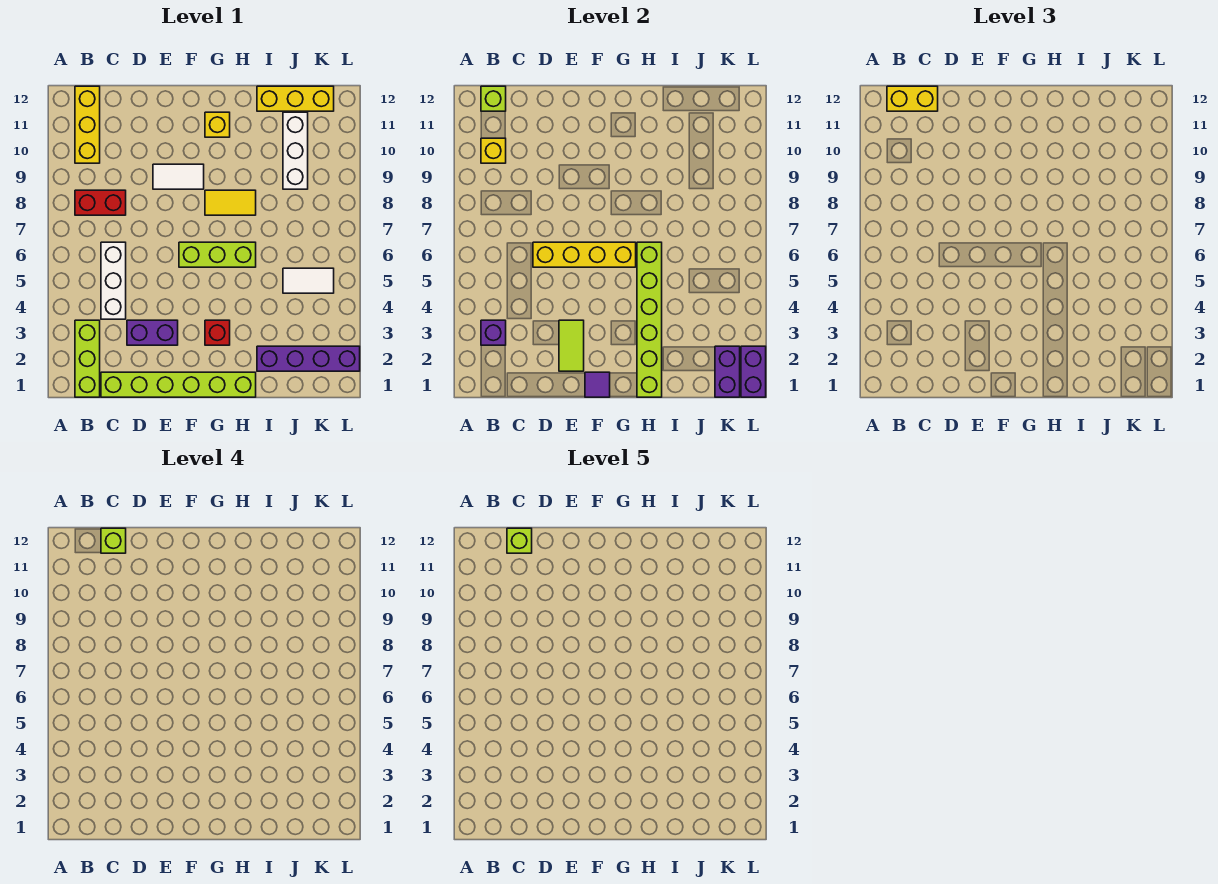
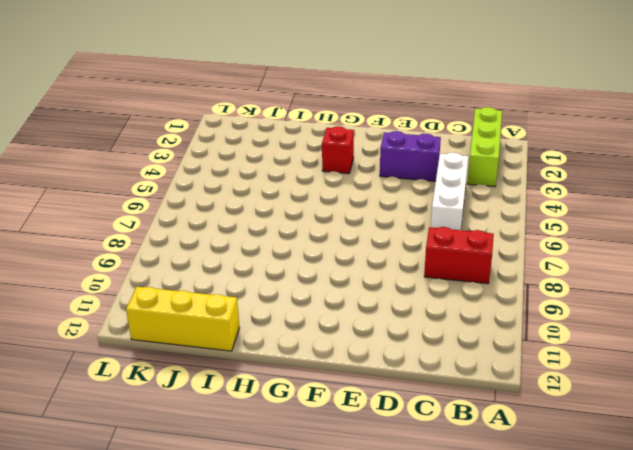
none -> yellow 1x3 brick [75,86,100,163]
none -> lime 1x6 brick [101,372,256,397]
none -> white 1x2 tile [153,164,204,189]

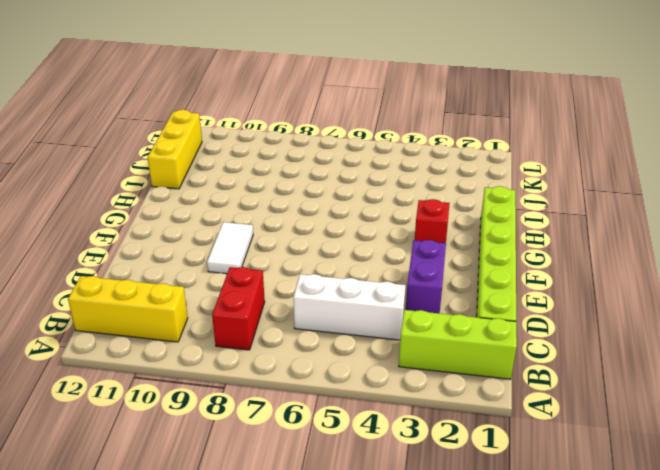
none -> lime 1x3 brick [179,242,256,267]
none -> yellow 1x2 tile [205,190,256,215]
none -> yellow 1x1 brick [205,112,230,137]

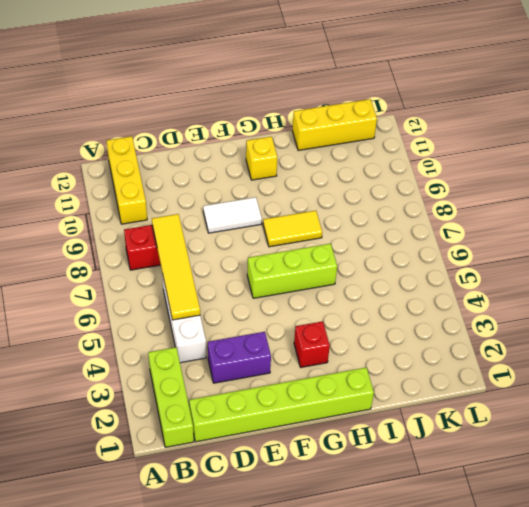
yellow 1x4 tile [152,214,200,320] -> none
none -> purple 1x4 brick [257,346,360,371]
none -> white 1x2 tile [283,268,334,293]
none -> white 1x3 brick [283,112,308,189]

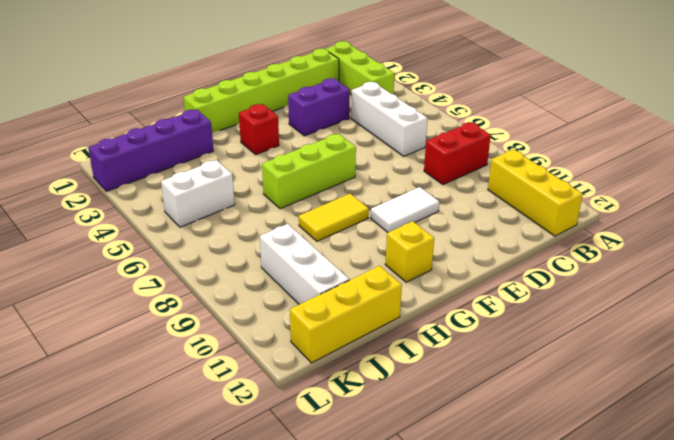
white 1x2 brick [161,160,235,227] -> white 1x2 tile [283,268,334,293]
none -> purple 1x1 brick [481,320,506,345]
none -> yellow 1x1 brick [481,138,506,163]
none -> lime 1x1 brick [481,86,506,111]

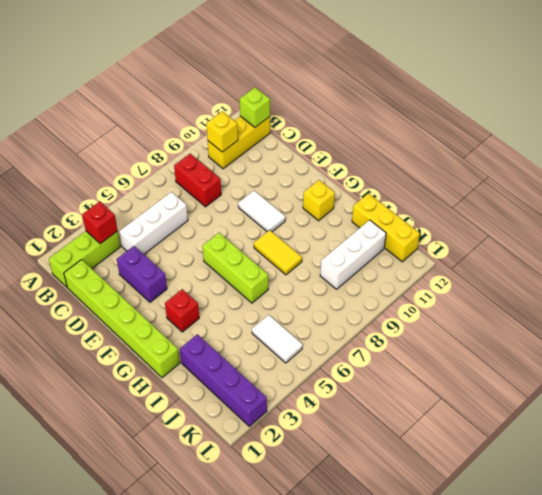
red 1x1 brick [82,201,118,244] -> purple 1x1 brick [481,320,506,345]
none -> yellow 1x4 brick [533,242,636,267]
none -> lime 1x2 tile [559,320,584,371]
none -> purple 1x1 tile [585,372,610,397]

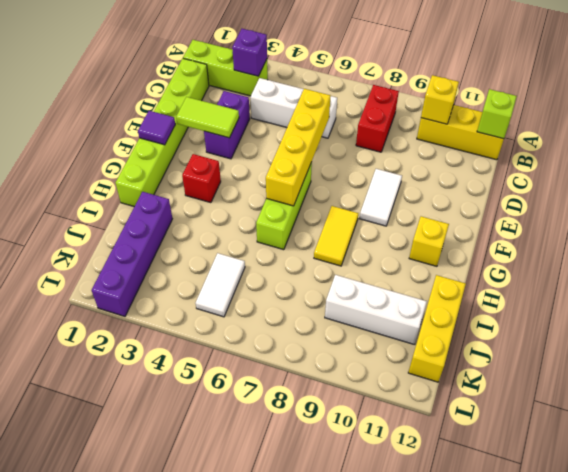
none -> lime 1x6 brick [637,242,662,397]
none -> purple 1x2 brick [715,346,740,397]
none -> purple 1x2 brick [741,346,766,397]

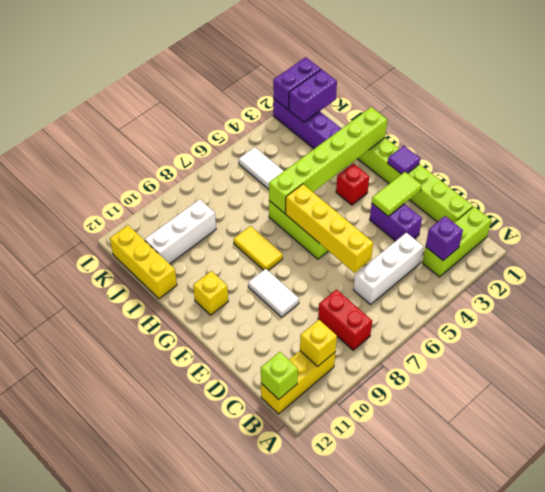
none -> yellow 1x2 brick [887,86,938,111]
none -> lime 1x1 brick [101,528,126,553]
none -> lime 1x1 brick [507,528,532,553]

